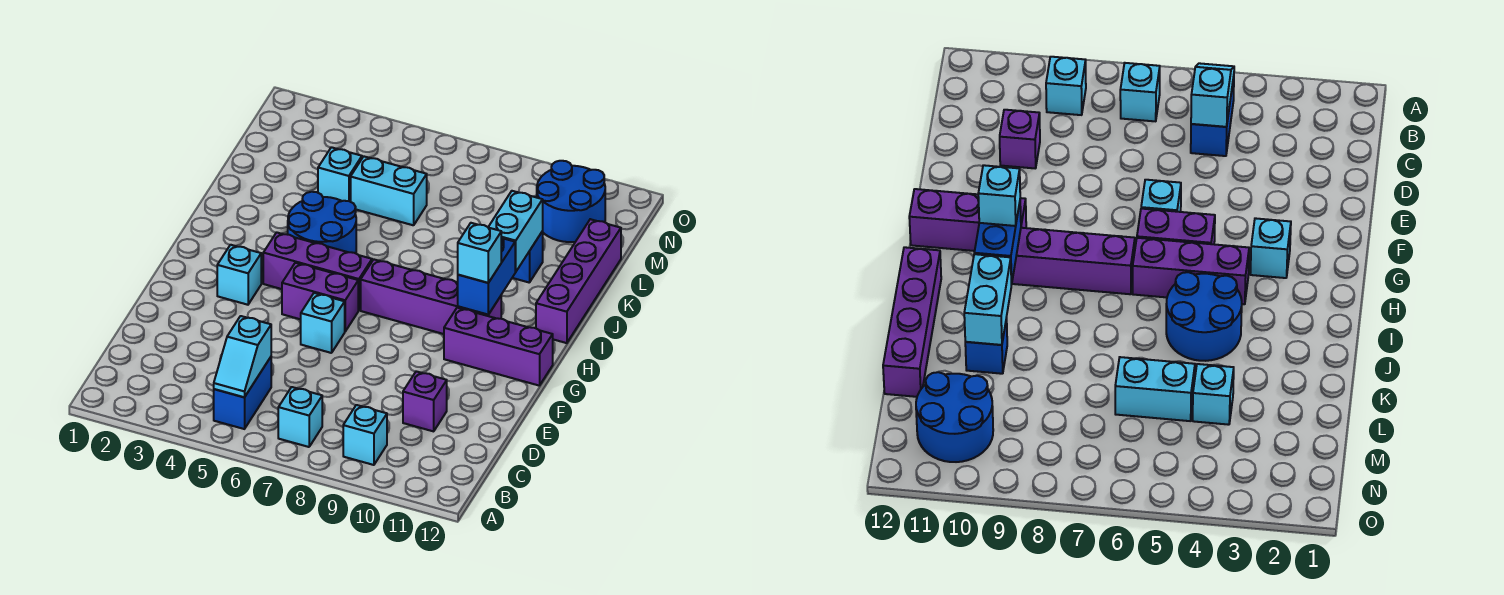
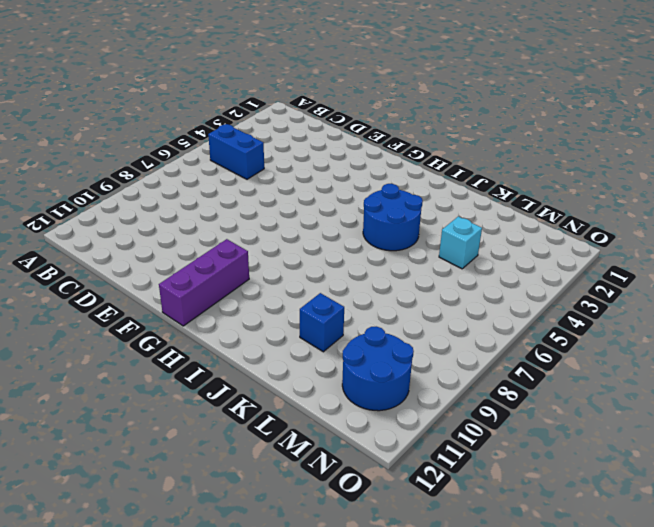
none -> cyan 1x1 brick [278,387,322,447]
none -> cyan 1x1 brick [343,405,387,465]
none -> purple 1x1 brick [403,371,447,431]

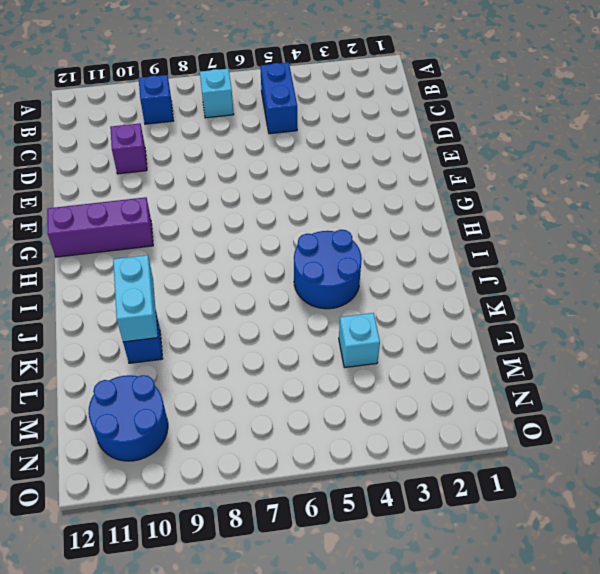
blue 1x1 brick [139,75,173,124] -> cyan 1x1 brick [343,405,387,465]
none -> cyan 1x1 brick [301,293,345,353]
none -> cyan 1x1 brick [217,245,261,305]
none -> purple 1x2 brick [282,263,358,331]

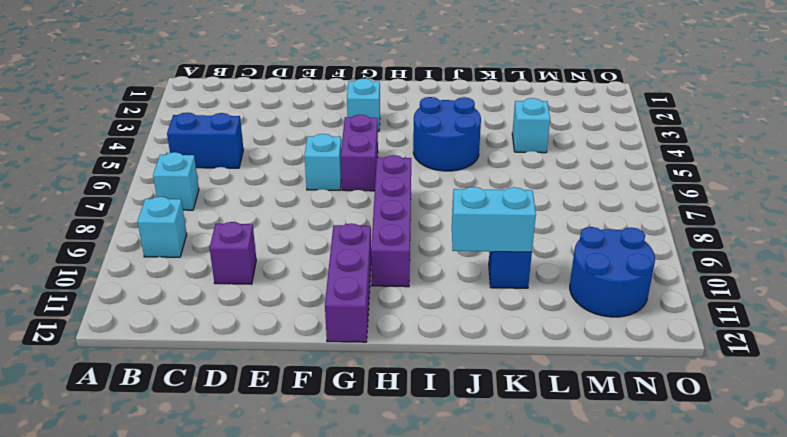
none -> purple 1x3 brick [263,232,372,310]
none -> purple 1x4 brick [536,219,621,343]
none -> cyan 1x2 brick [351,156,427,225]

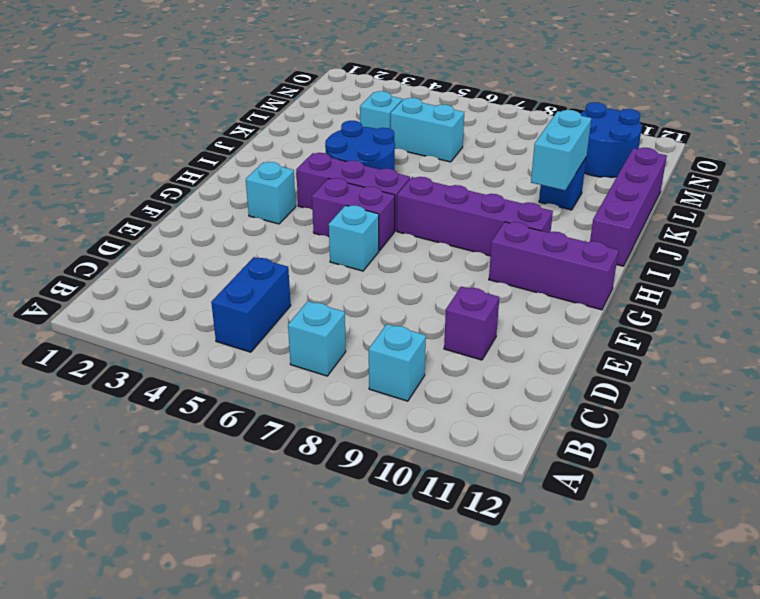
none -> cyan 1x2 slope [214,316,271,397]
none -> blue 1x2 brick [458,238,515,315]
none -> cyan 1x1 brick [458,223,501,283]

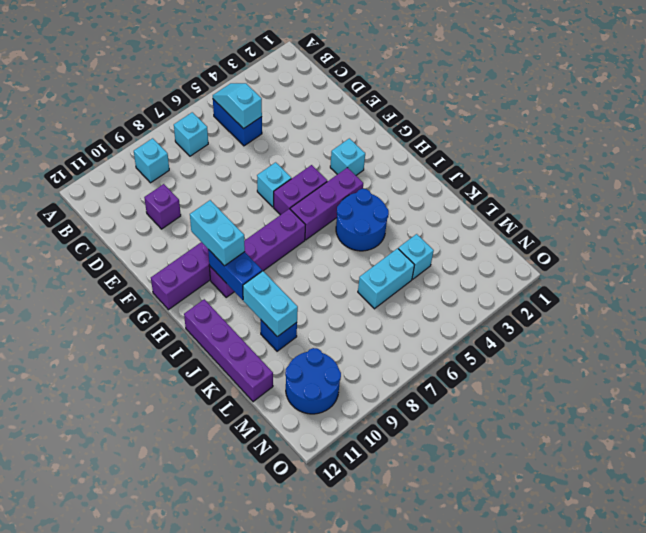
cyan 1x2 brick [190,200,245,266] -> cyan 1x1 brick [458,223,501,283]

